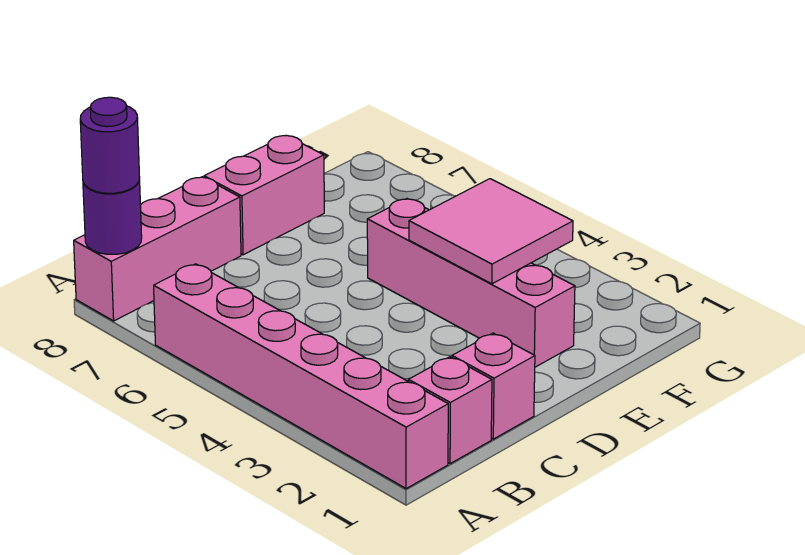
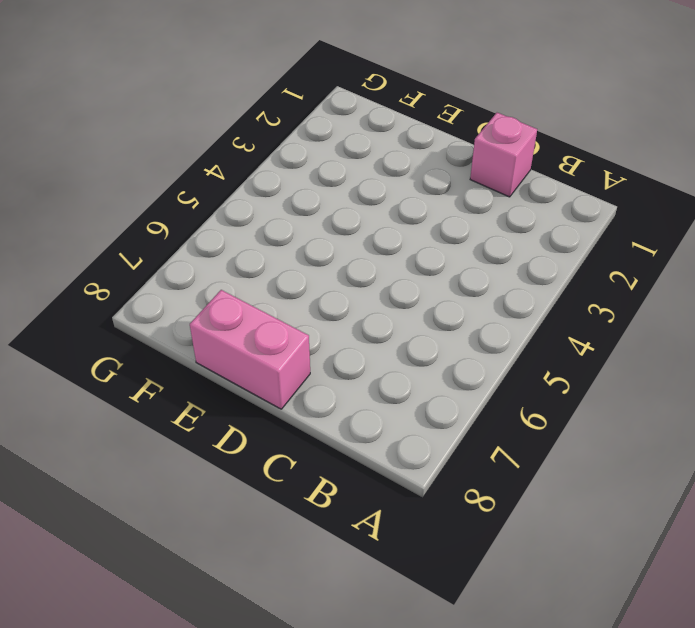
none -> pink 1x6 brick [154,264,448,489]
none -> pink 1x3 brick [74,177,241,321]

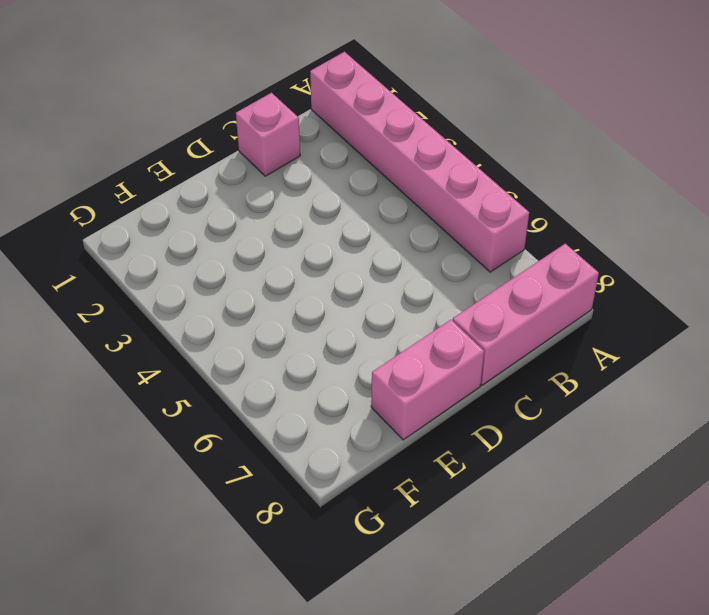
none -> pink 1x1 brick [408,357,492,464]
none -> pink 1x4 brick [367,199,575,367]

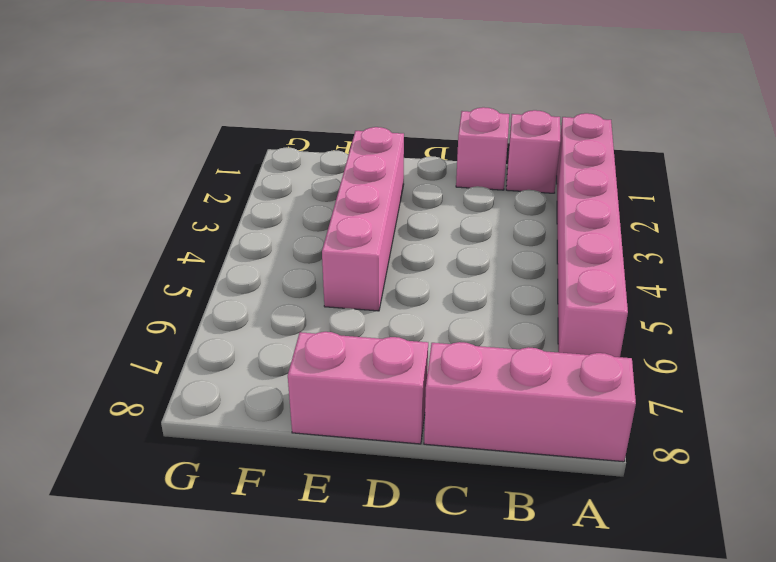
none -> purple 1x1 round brick [83,178,142,254]
none -> pink 2x2 tile [409,179,573,284]

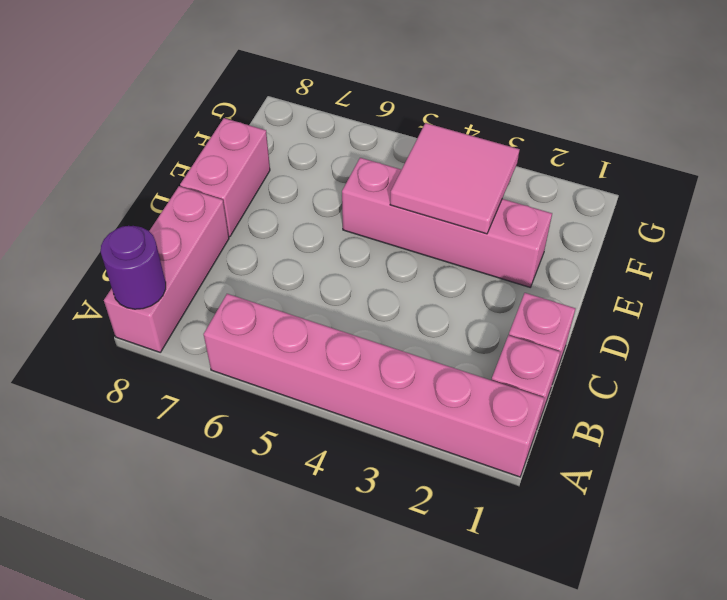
none -> purple 1x1 round brick [80,97,139,193]

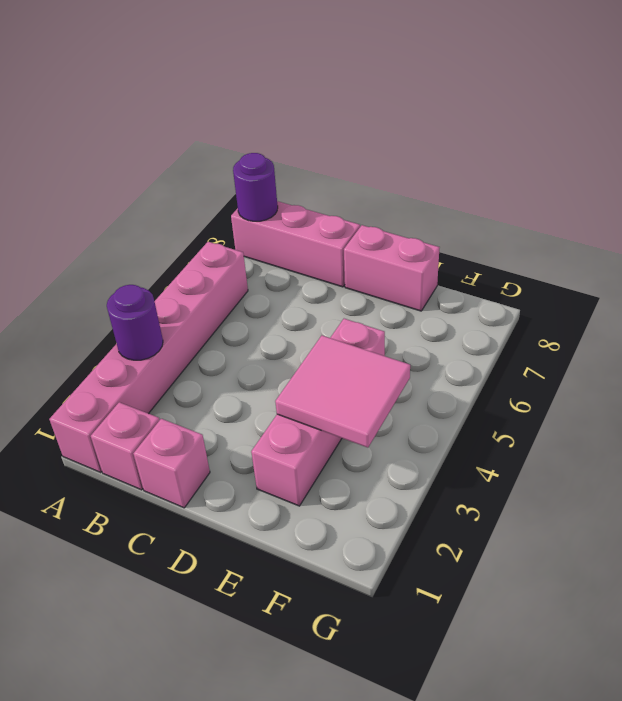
purple 1x1 round brick [107,285,163,360] -> purple 1x1 round brick moved to [80,97,139,193]

